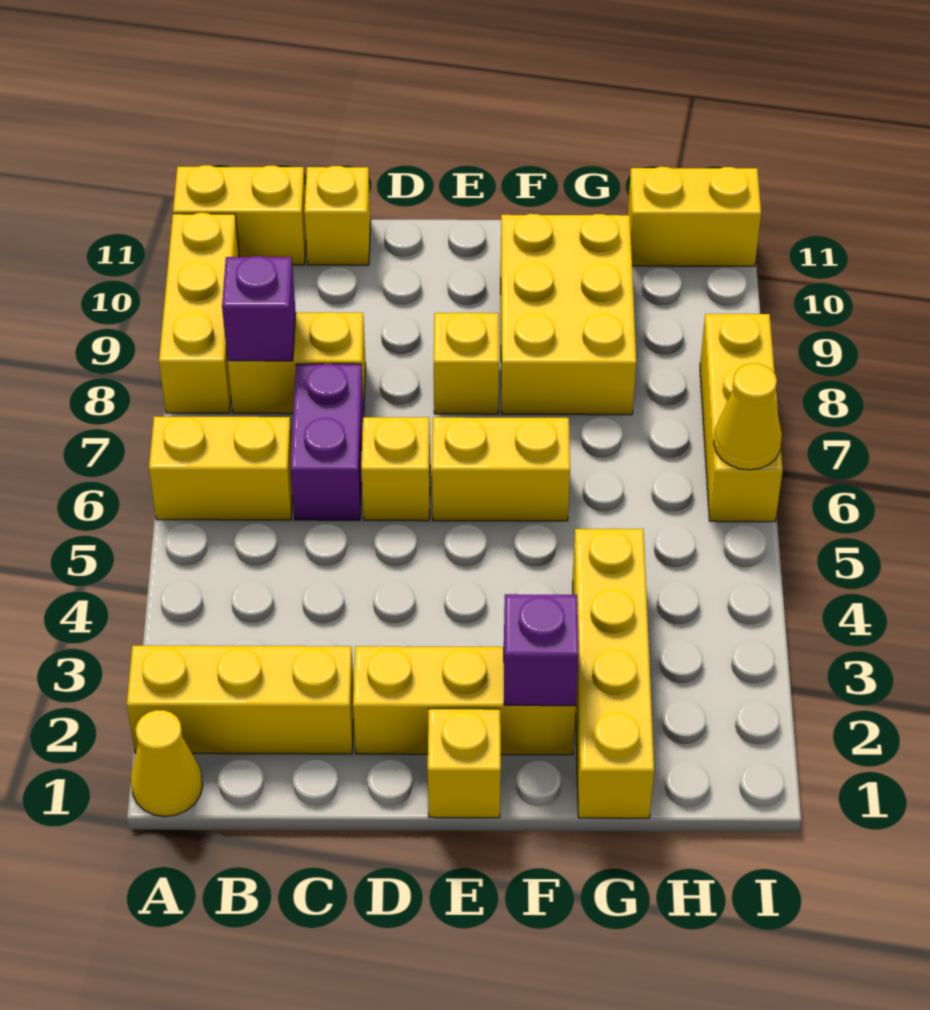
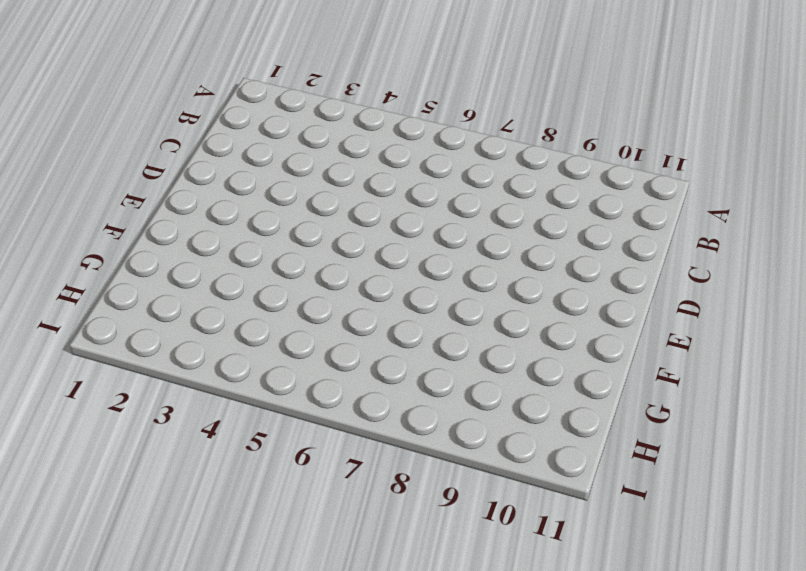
none -> yellow 1x1 cone [131,710,203,816]
none -> yellow 1x3 brick [127,646,354,754]
none -> yellow 1x2 brick [149,416,292,520]

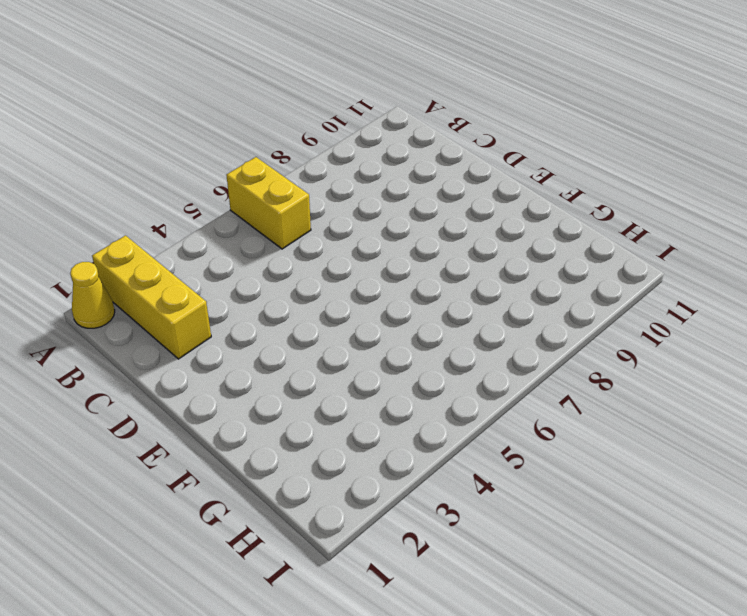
none -> yellow 1x3 brick [159,213,239,413]
none -> yellow 1x2 brick [173,165,306,265]
none -> yellow 1x2 brick [228,312,366,414]

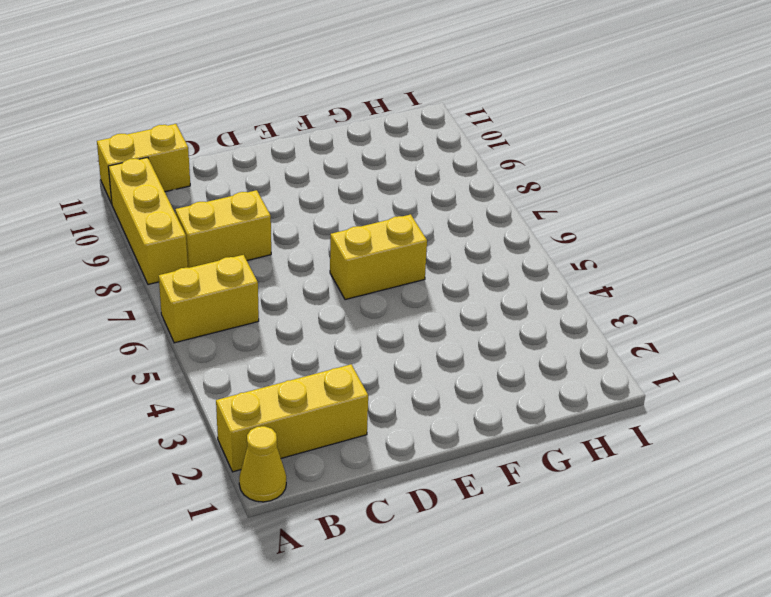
none -> purple 1x2 brick [290,364,364,520]
none -> yellow 1x1 brick [304,166,371,265]
none -> yellow 1x3 brick [353,646,576,755]

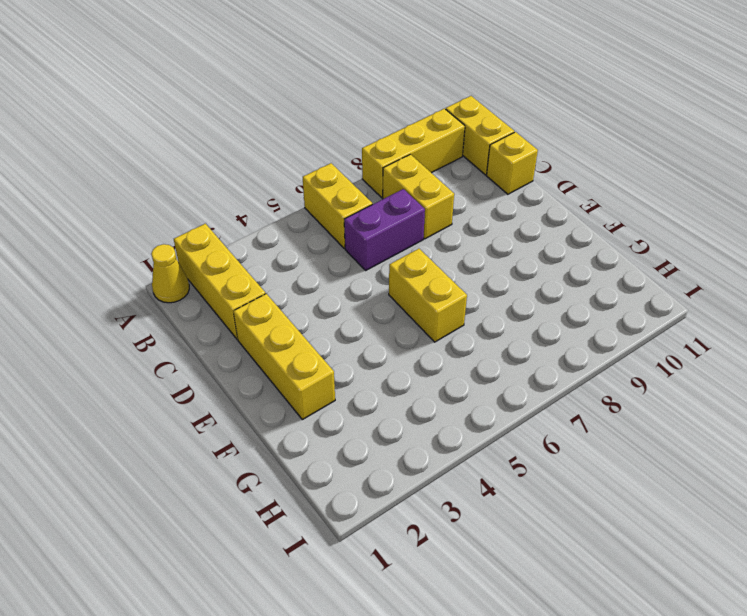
none -> yellow 1x1 brick [361,417,430,521]
none -> yellow 1x1 brick [428,709,501,818]
none -> yellow 1x1 brick [434,313,499,414]

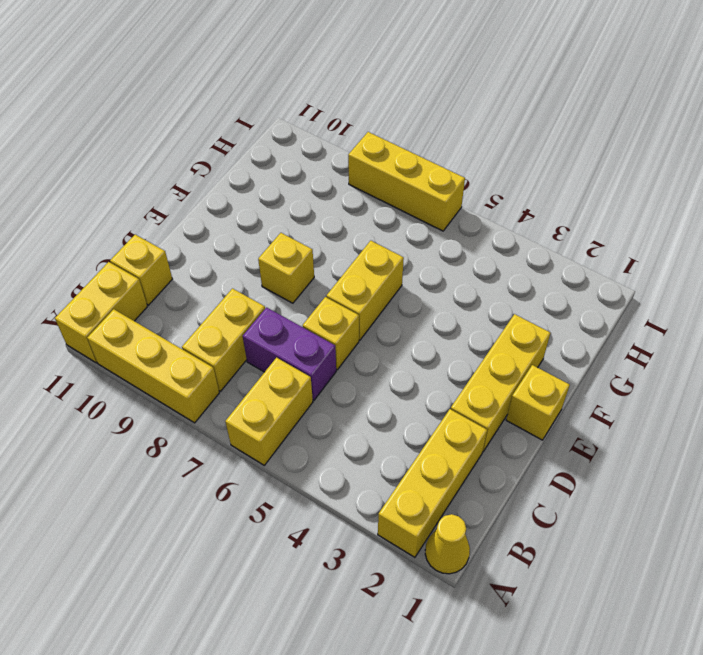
none -> yellow 2x3 brick [501,214,636,415]
none -> yellow 1x4 brick [573,529,654,818]
none -> yellow 1x2 brick [628,167,761,266]

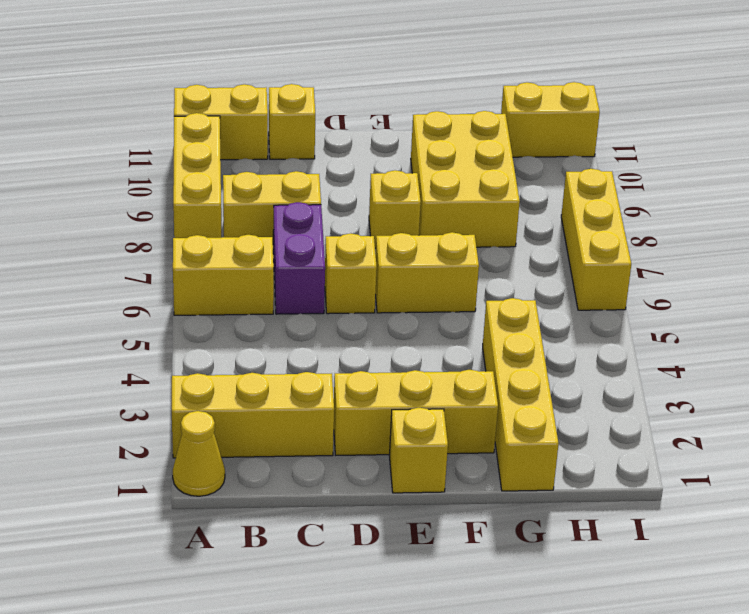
none -> purple 1x1 brick [222,256,296,361]
none -> purple 1x1 brick [504,594,579,706]
none -> yellow 1x1 cone [714,364,782,470]

